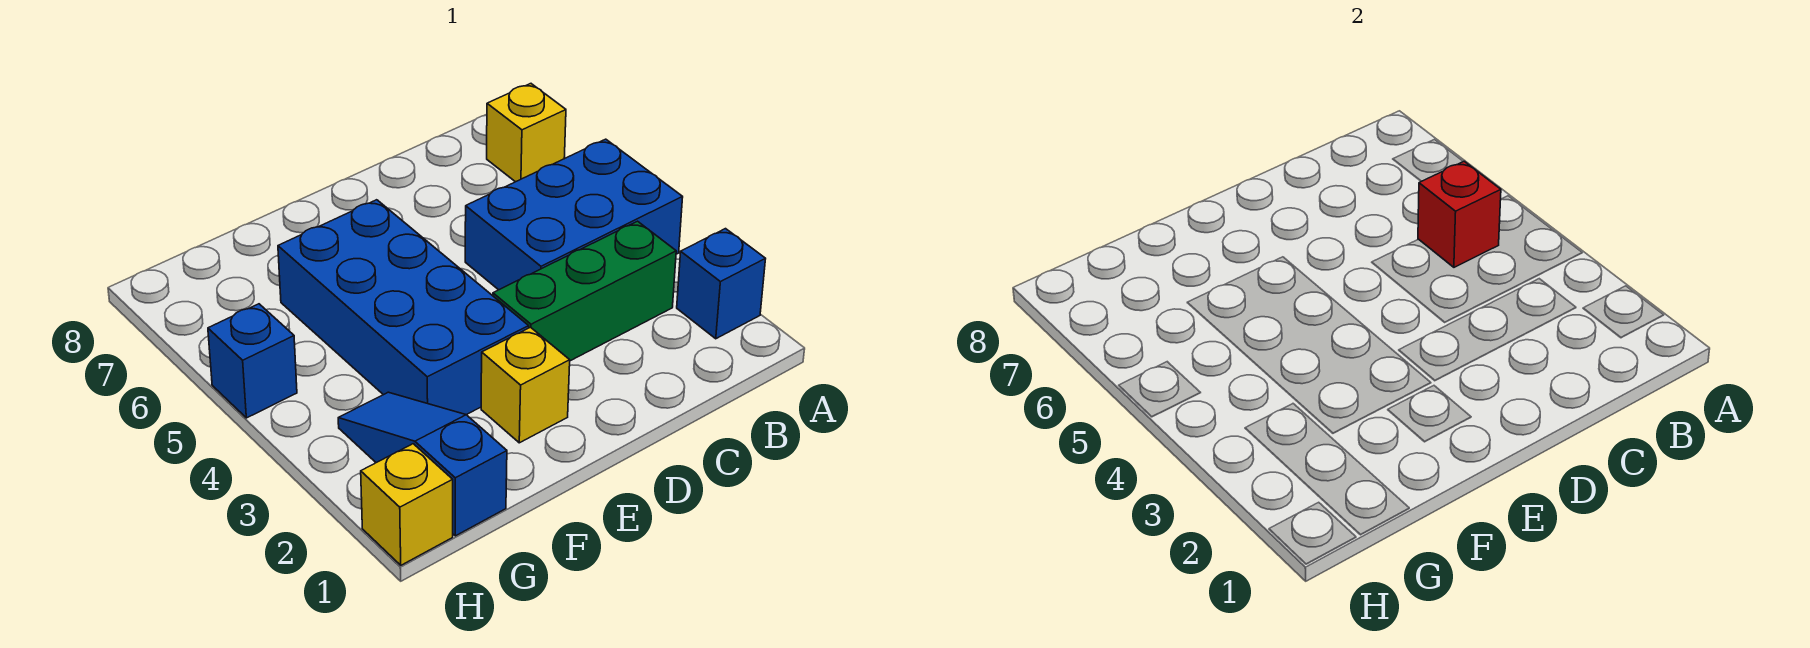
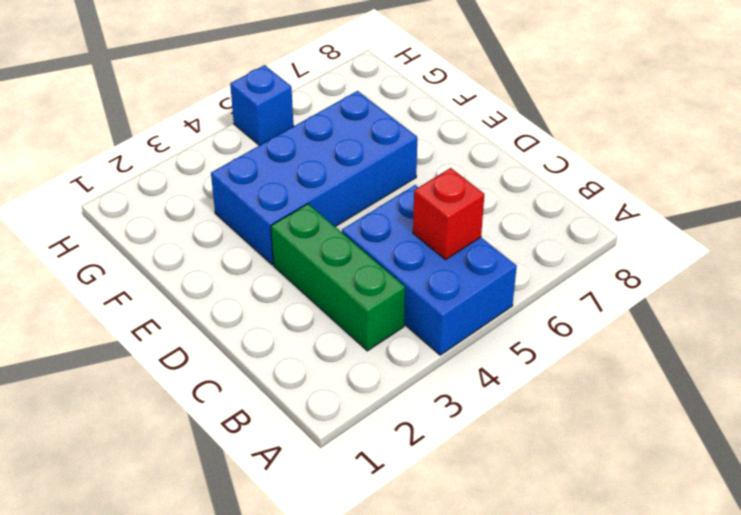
none -> blue 1x1 brick [677,229,765,339]
none -> yellow 1x1 brick [487,84,566,182]

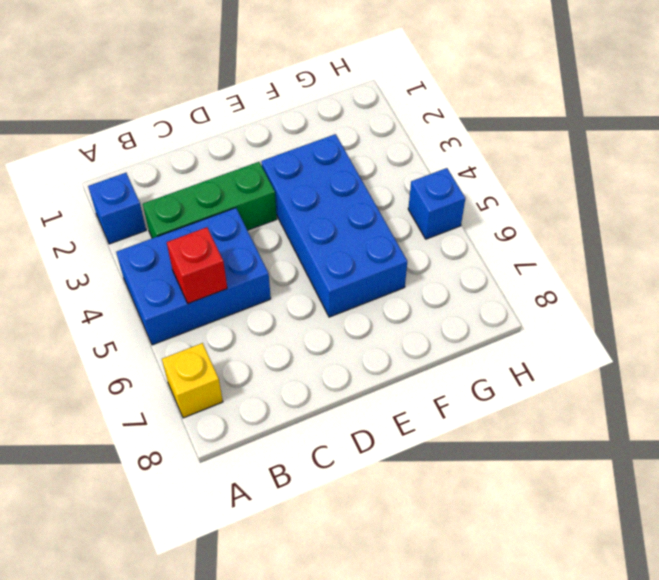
none -> yellow 1x1 brick [481,327,570,443]
none -> blue 1x3 slope [338,392,507,536]

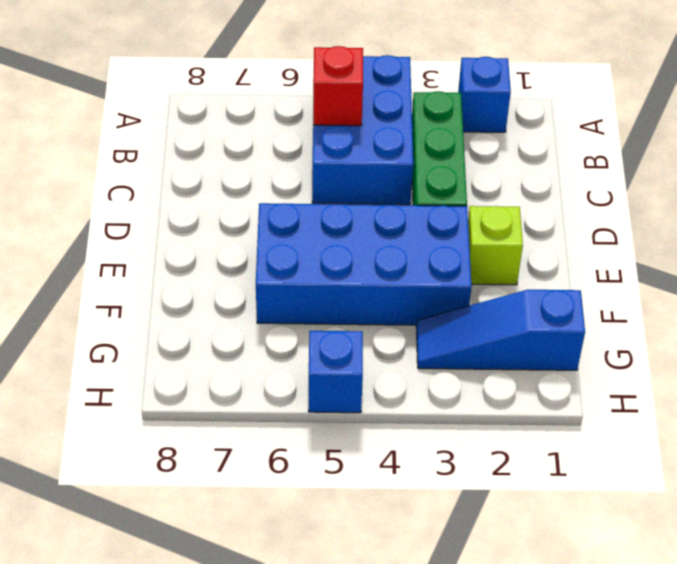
lime 1x1 brick [468,206,523,285] -> yellow 1x1 brick [481,327,570,443]
none -> yellow 1x1 brick [487,84,566,182]
none -> yellow 1x1 brick [361,444,453,565]

